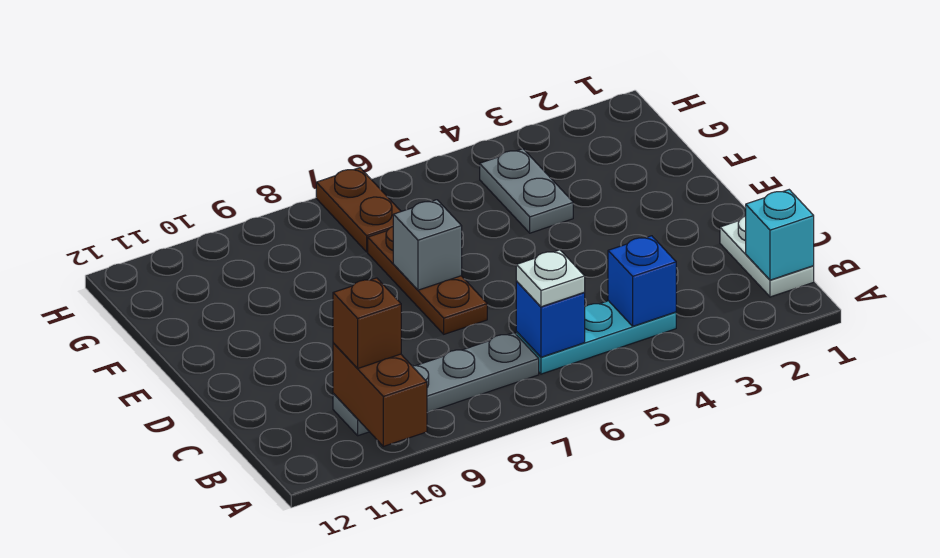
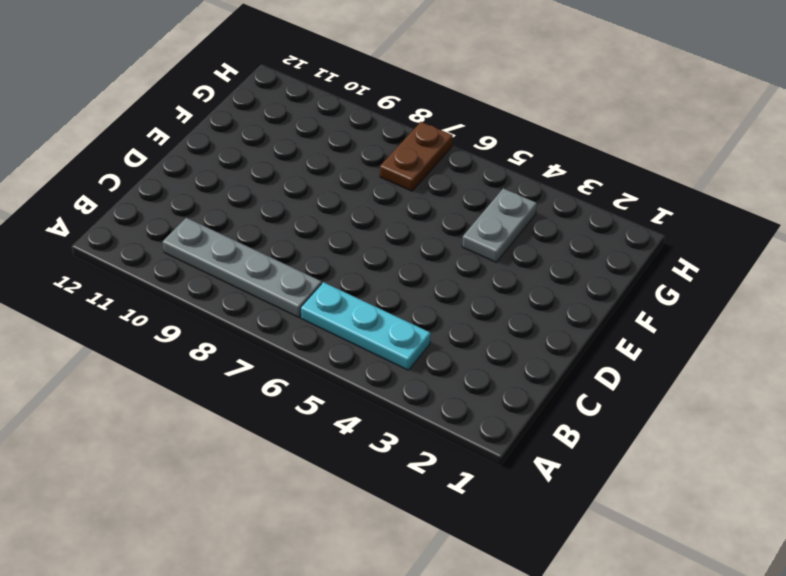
none -> white 1x2 plate [720,216,814,297]
none -> brown 1x3 plate [368,227,487,334]
none -> brown 1x2 brick [333,343,427,446]

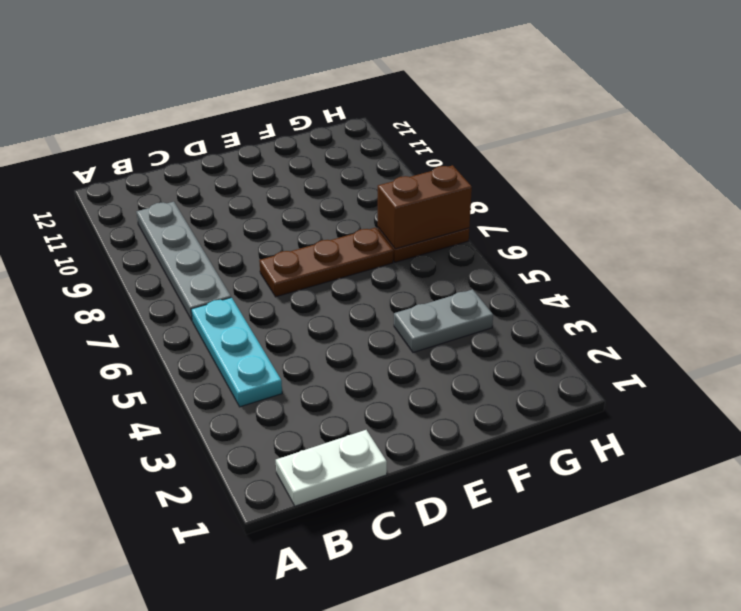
brown 1x2 brick [378,165,472,249] -> brown 1x2 brick moved to [333,343,427,446]
none -> cyan 1x1 brick [746,190,814,280]
none -> blue 1x1 brick [608,236,676,326]
none -> blue 1x1 brick [516,282,585,357]

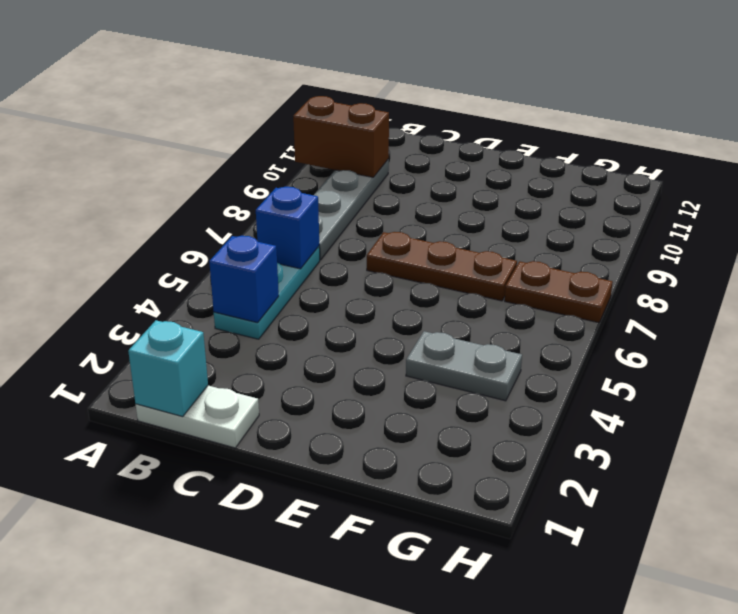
none -> grey 1x1 brick [393,200,462,290]
none -> white 1x1 plate [516,250,585,307]
none -> brown 1x1 brick [333,278,401,368]

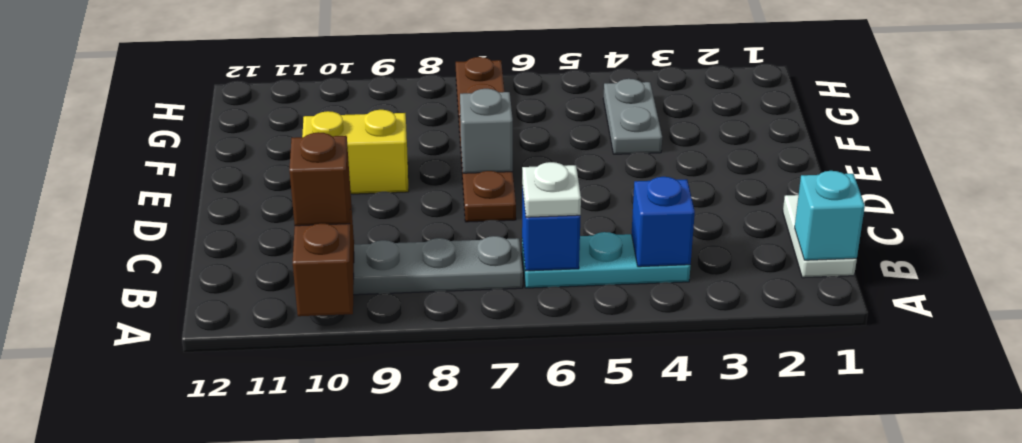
yellow 1x2 brick [302,110,409,194] -> none

